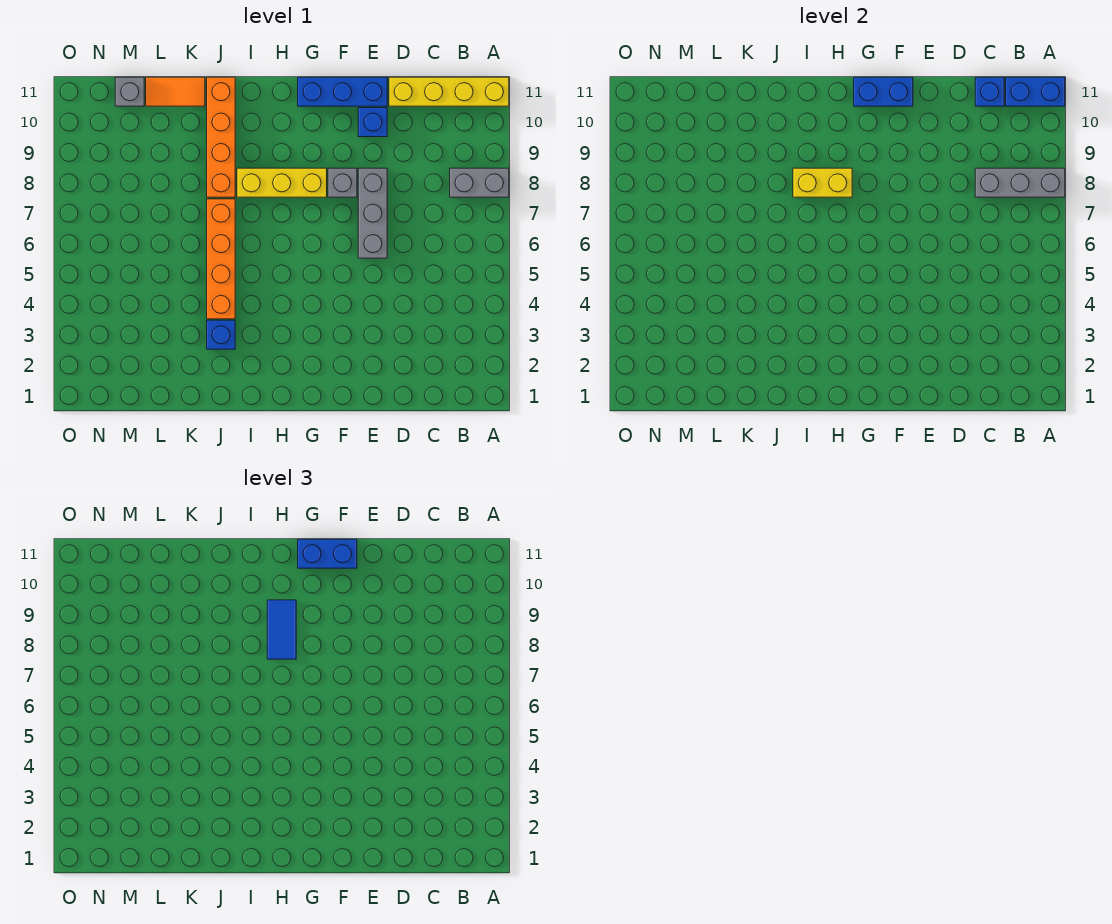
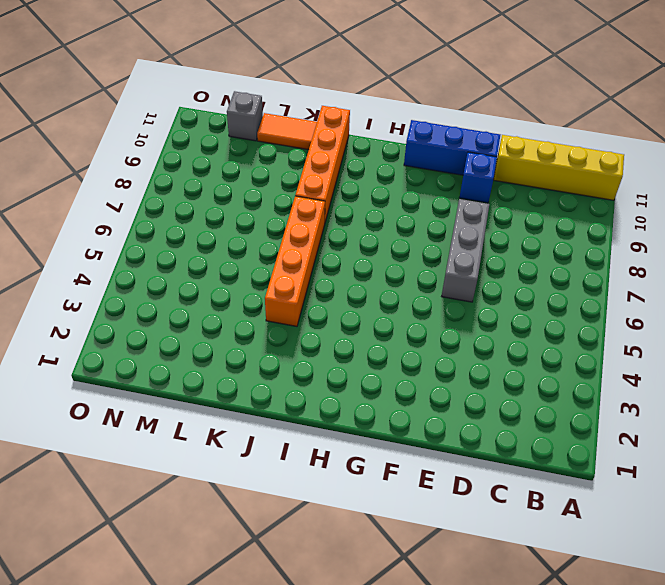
none -> grey 1x2 brick [450,168,509,197]
none -> grey 1x1 brick [328,168,357,197]
none -> yellow 1x3 brick [237,168,327,197]

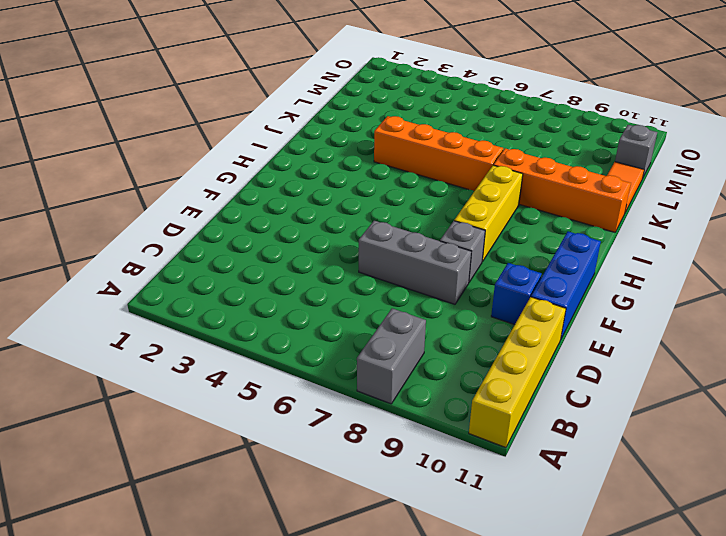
none -> blue 1x1 brick [207,320,235,349]
none -> grey 1x3 brick [975,168,1065,197]
none -> blue 1x2 brick [1006,77,1065,106]

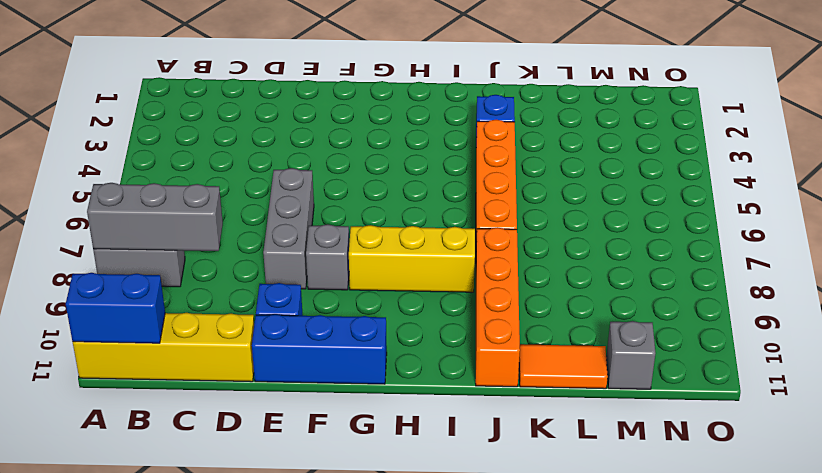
none -> blue 1x1 brick [975,77,1004,106]
none -> blue 1x2 brick [854,77,913,106]
none -> yellow 1x2 brick [793,168,852,197]

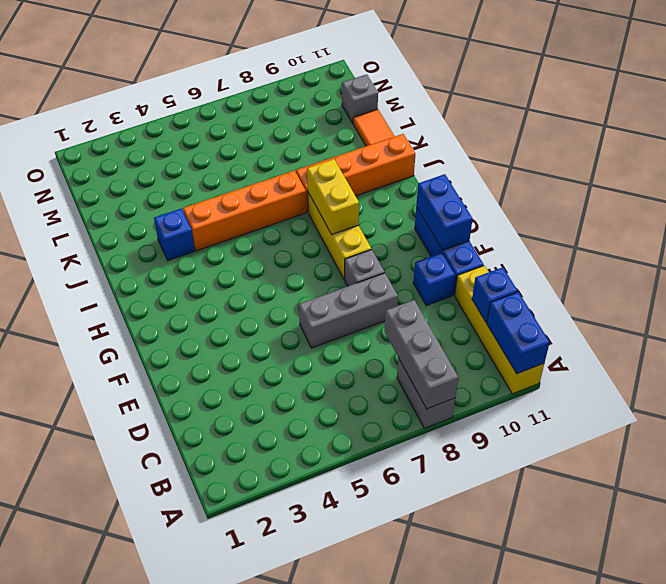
none -> blue 1x2 brick [298,539,357,568]
none -> blue 1x2 tile [267,600,296,659]

